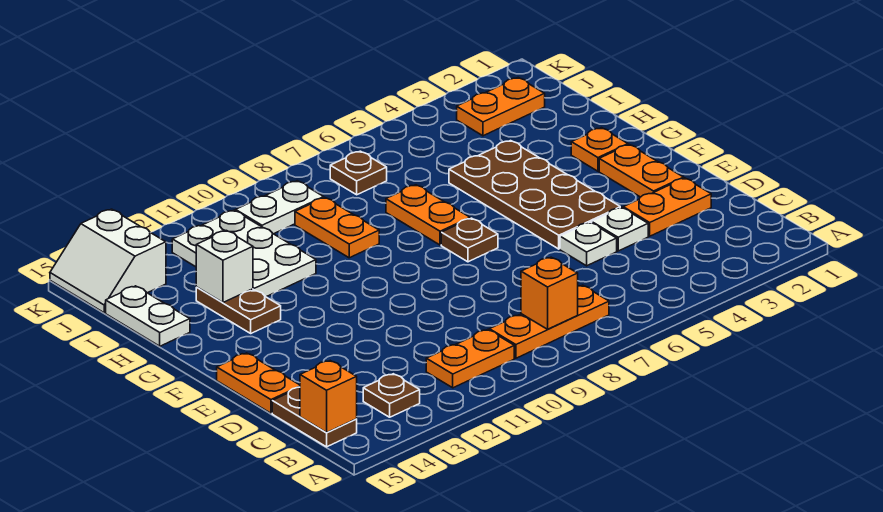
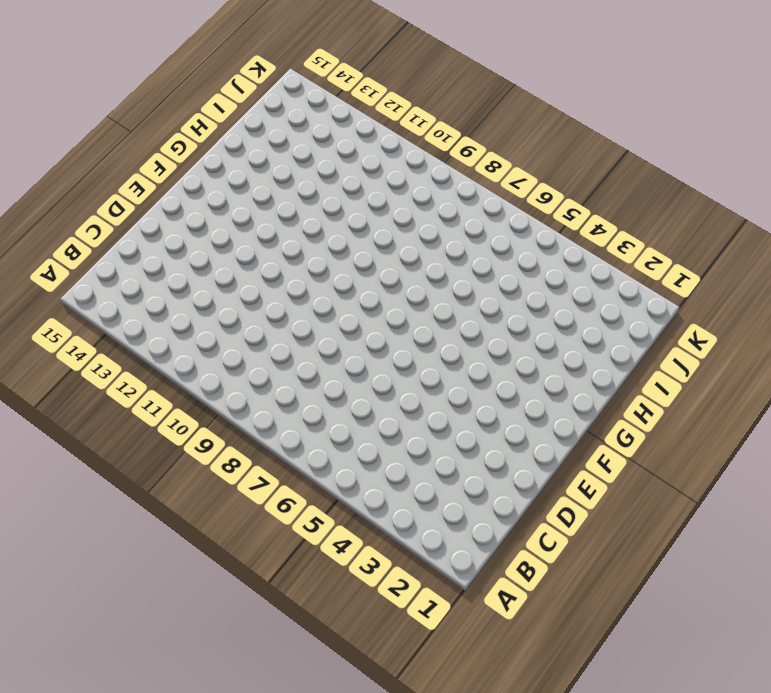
none -> orange 1x3 plate [489,285,609,358]
none -> orange 1x2 plate [426,330,514,388]
none -> brown 1x1 plate [363,374,420,417]

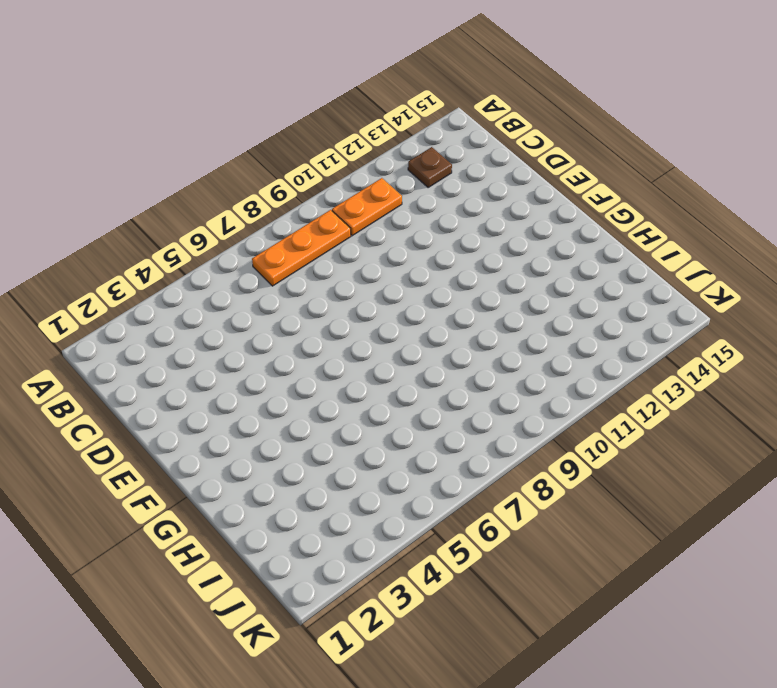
none -> brown 1x2 plate [272,387,357,447]
none -> orange 1x2 plate [623,178,711,236]
none -> white 1x1 plate [592,208,648,251]

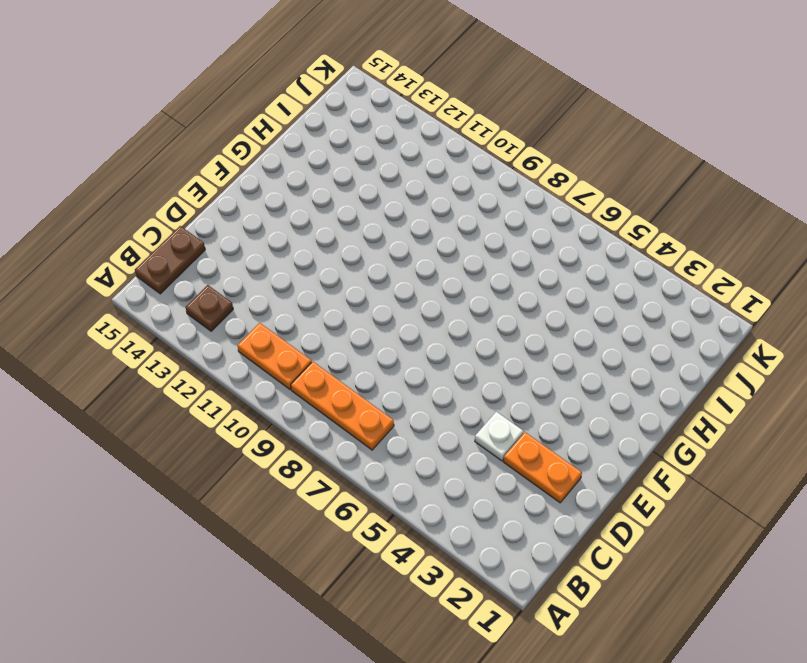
none -> white 1x1 plate [560,222,617,266]
none -> orange 1x2 plate [217,353,300,413]
none -> orange 1x2 plate [599,145,684,197]

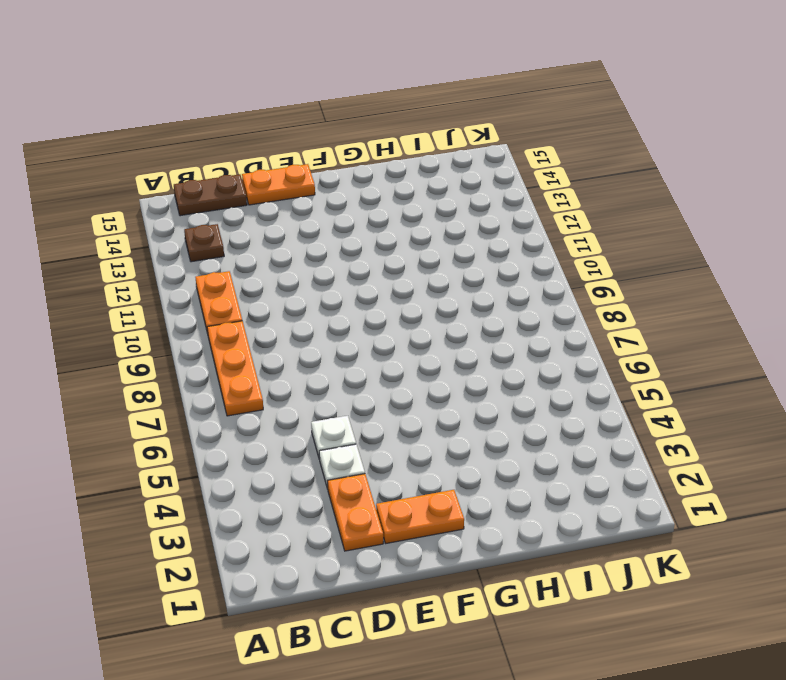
none -> brown 2x4 plate [449,141,620,249]
none -> brown 1x1 plate [441,218,498,262]
none -> orange 1x1 plate [571,128,628,171]

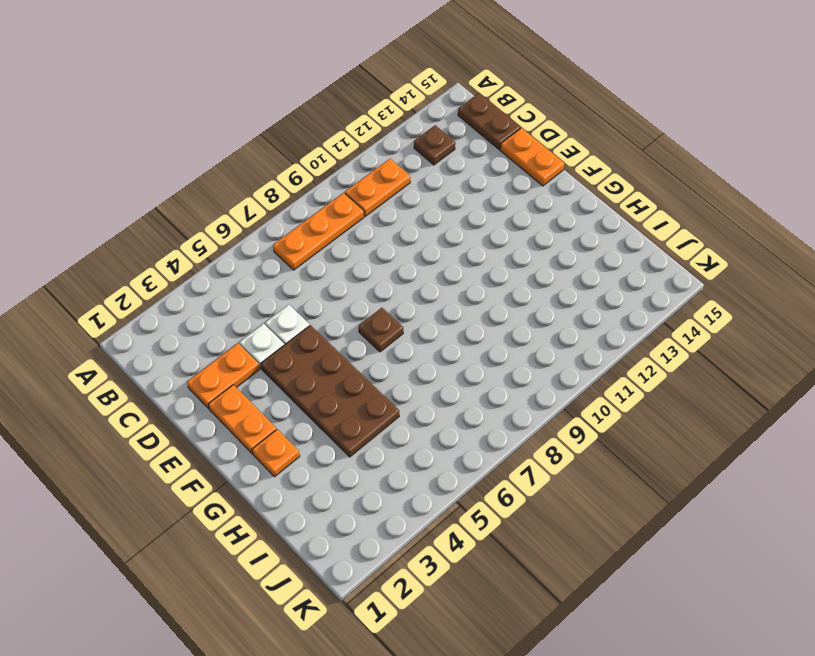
none -> orange 1x2 plate [386,185,470,245]
none -> brown 1x2 plate [196,287,281,333]
none -> orange 1x2 plate [295,198,379,258]

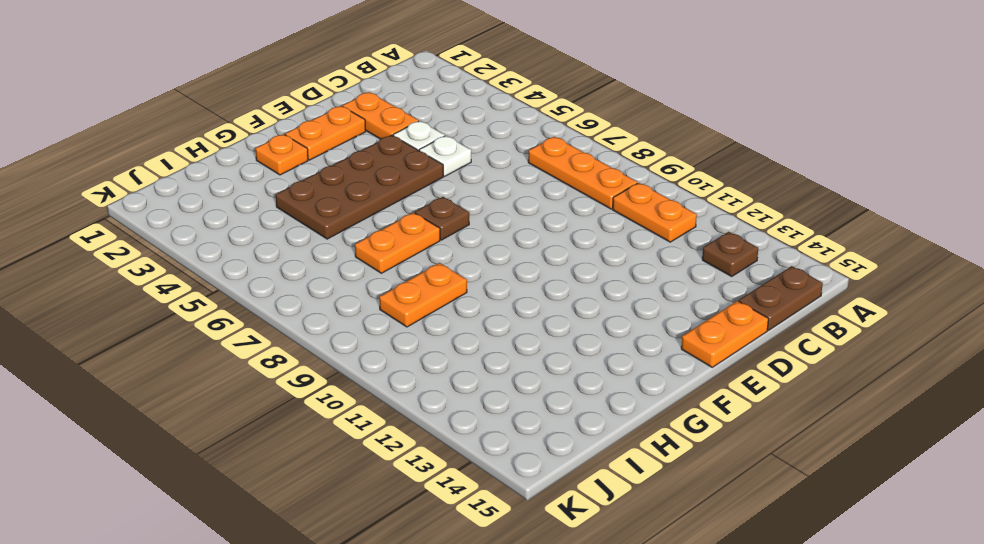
none -> brown 1x2 plate [196,287,281,333]
none -> white 2x3 plate [172,210,316,297]
none -> white 1x2 plate [106,286,190,346]

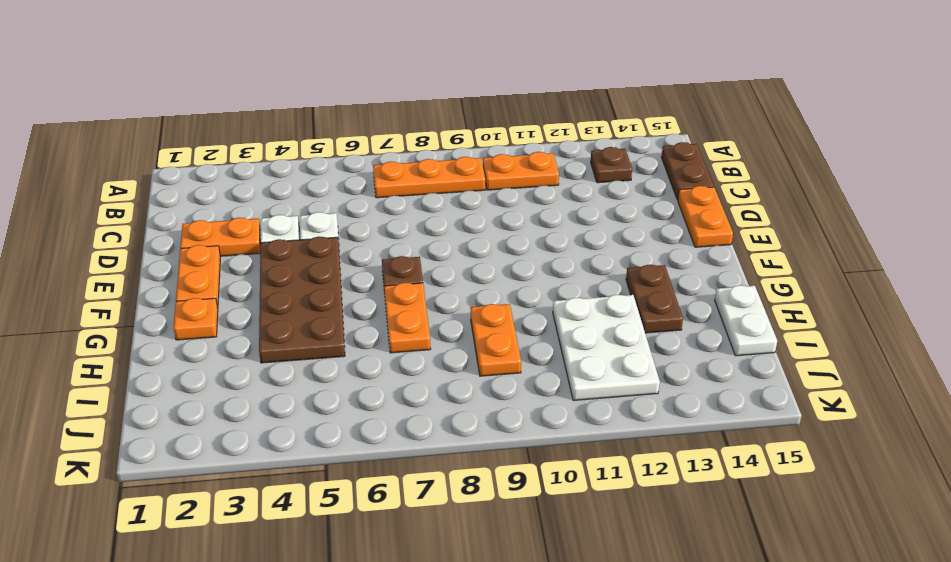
none -> orange 1x2 plate [457,78,545,136]
none -> brown 1x1 plate [330,151,387,195]
none -> white 1x2 plate [236,181,324,234]

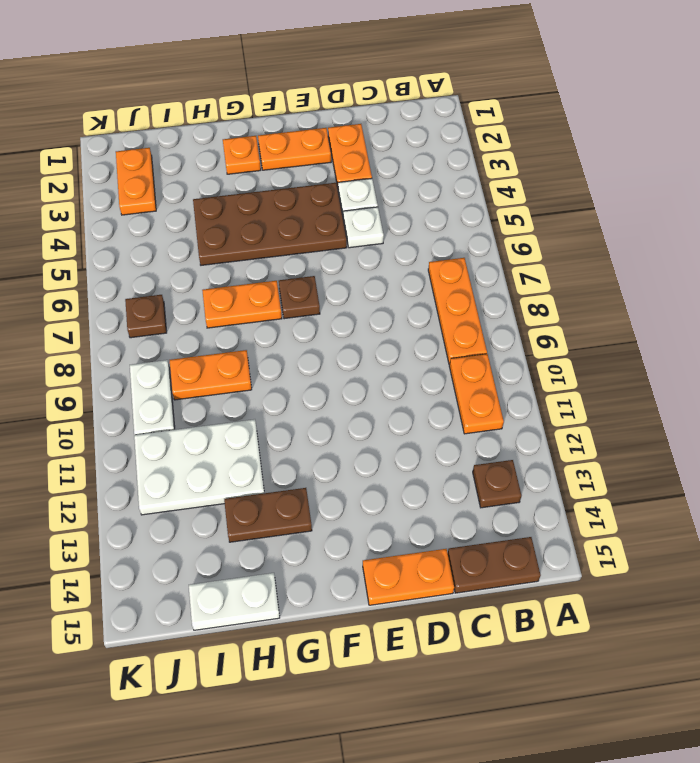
none -> white 2x2 slope [50,209,166,313]
none -> orange 1x1 brick [521,257,578,329]
none -> orange 1x1 brick [300,361,357,433]

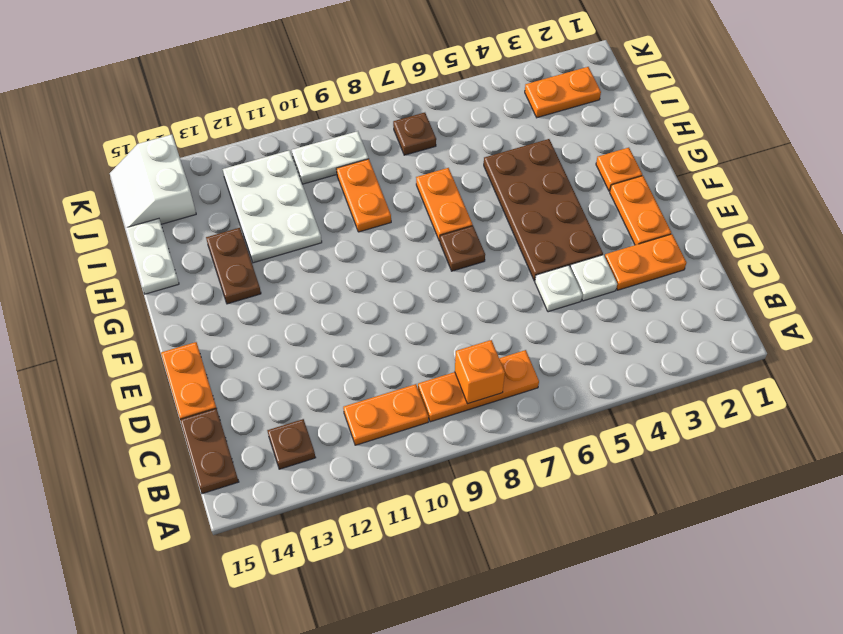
none -> orange 1x1 brick [300,361,357,433]
none -> white 1x1 brick [196,231,253,302]

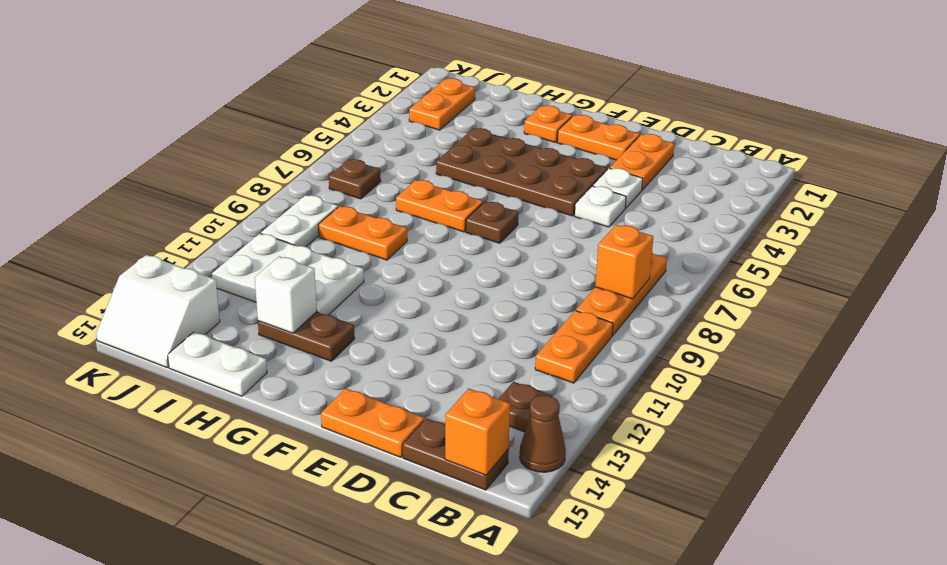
brown 1x1 cone [520,395,566,472] -> none

